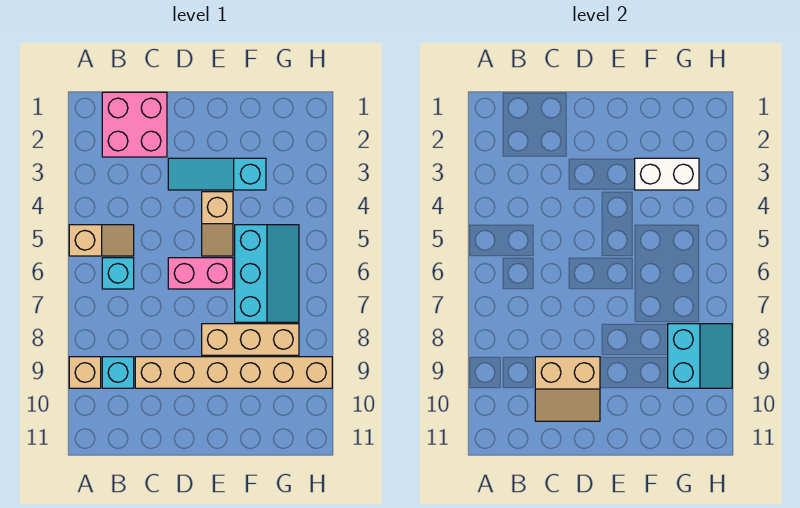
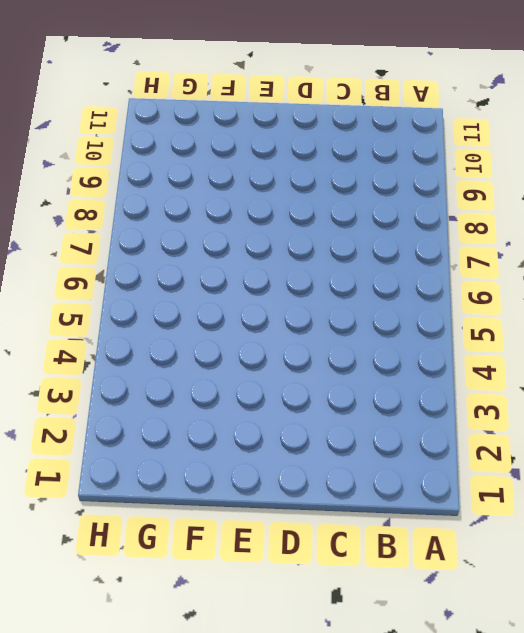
none -> tan 1x2 slope [69,225,134,256]
none -> tan 1x1 brick [69,357,101,388]
none -> pink 2x2 brick [102,92,167,157]

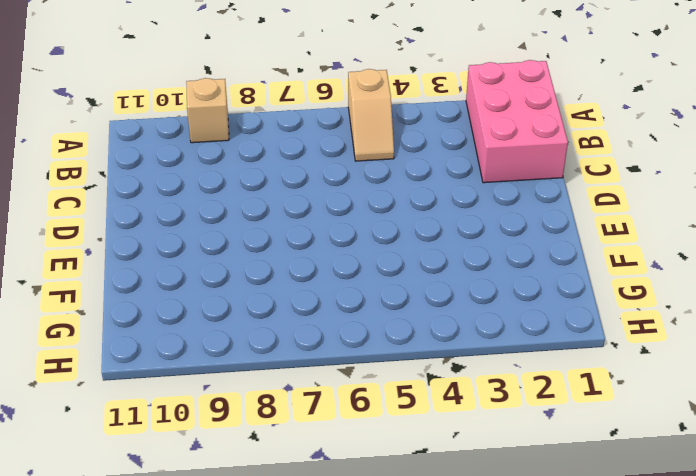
pink 2x3 brick [466,60,568,183] -> pink 2x2 brick [102,92,167,157]
none -> cyan 1x1 brick [102,258,134,289]
none -> cyan 1x1 brick [102,357,134,388]
none -> tan 1x6 brick [135,357,332,388]

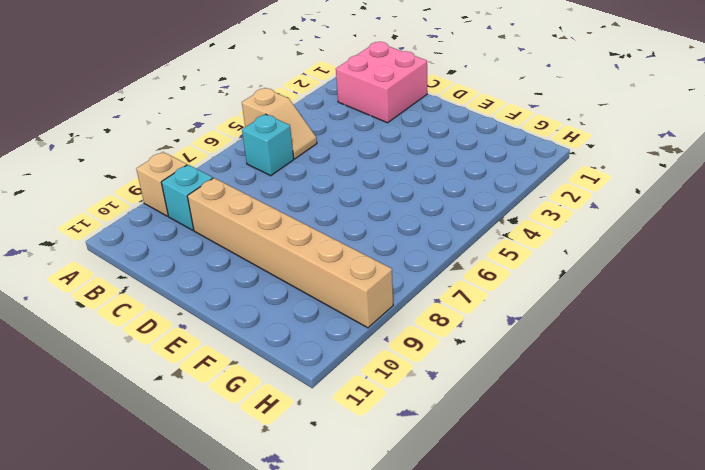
none -> cyan 1x3 slope [168,158,266,190]
none -> pink 1x2 brick [168,258,233,289]
none -> tan 1x2 slope [202,192,233,256]

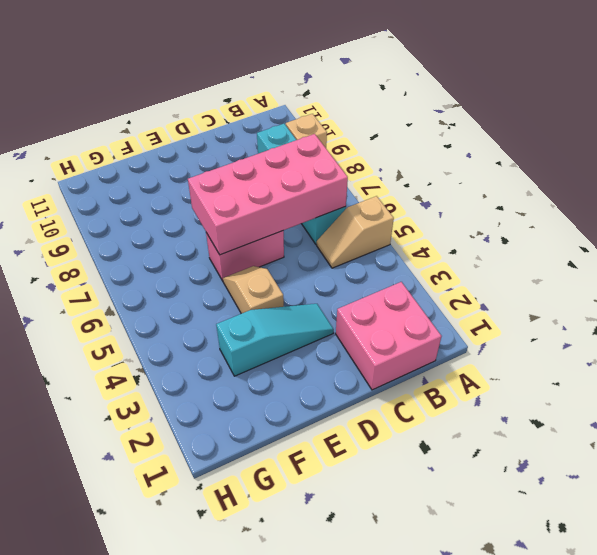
pink 2x4 brick [188,134,348,255] -> none
none -> tan 1x6 brick [135,357,332,388]
none -> tan 1x3 brick [202,324,299,355]
none -> cyan 2x3 slope [235,225,299,322]

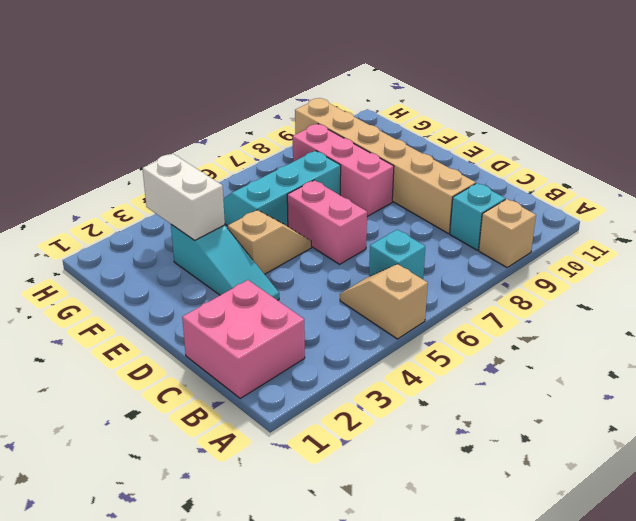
pink 1x3 brick [293,124,394,216] -> tan 1x3 brick [202,324,299,355]
none -> tan 2x2 slope [535,357,600,421]
none -> cyan 2x2 slope [668,324,732,388]

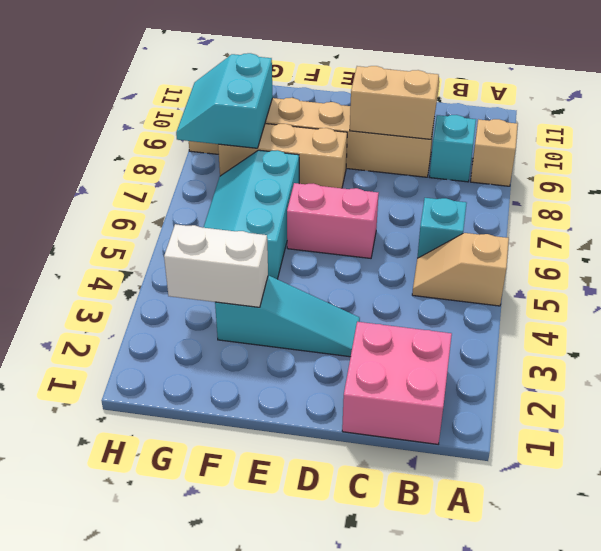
none -> tan 1x2 slope [202,192,233,256]

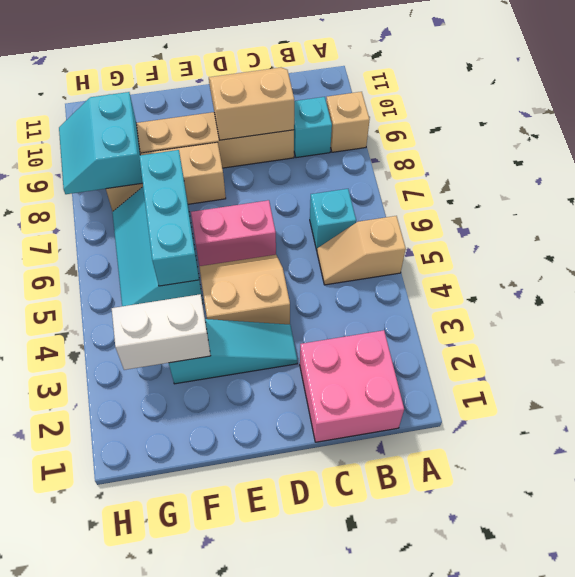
tan 2x2 slope [199,255,290,324] -> tan 1x2 slope [202,192,233,256]
cyan 1x3 brick [139,150,199,286] -> none

